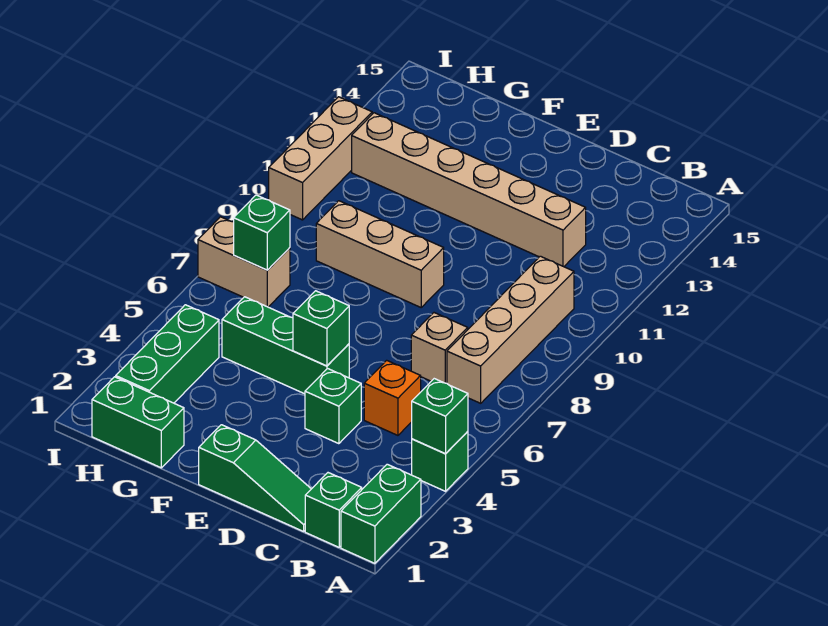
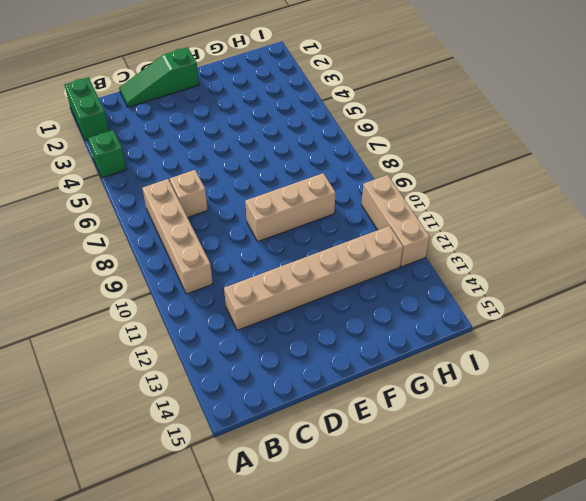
none -> green 1x1 brick [305,473,362,547]
none -> orange 1x1 brick [364,360,421,435]
none -> green 1x1 brick [305,369,361,444]

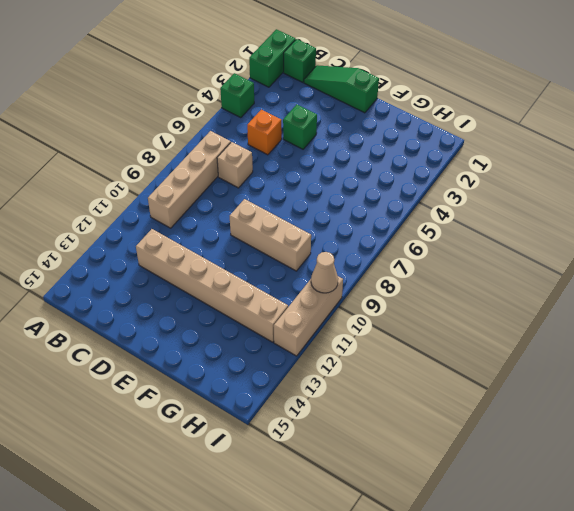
tan 1x1 cone [311,252,338,293] -> none
none -> green 1x3 brick [222,297,349,394]
none -> green 1x2 brick [92,377,184,468]
none -> green 1x3 brick [116,305,219,403]

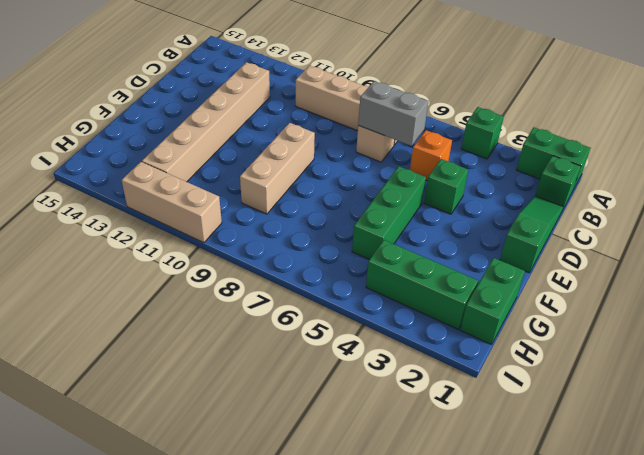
grey 1x2 brick [358,81,429,146] -> none
none -> tan 1x2 brick [198,217,290,307]
none -> green 1x1 brick [412,379,468,454]
none -> green 1x1 brick [293,291,349,366]

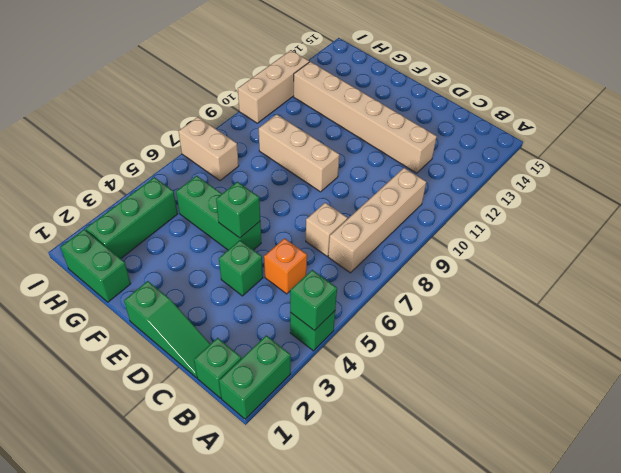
none -> green 1x1 brick [234,195,290,270]

